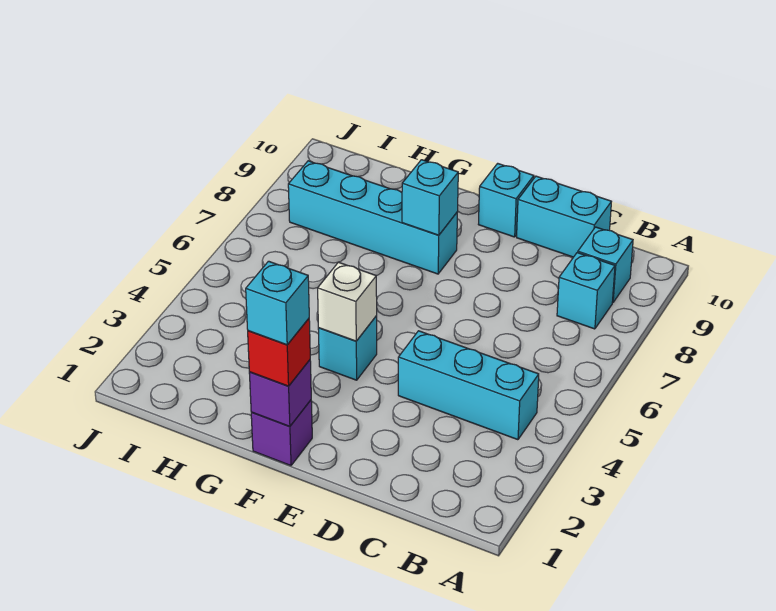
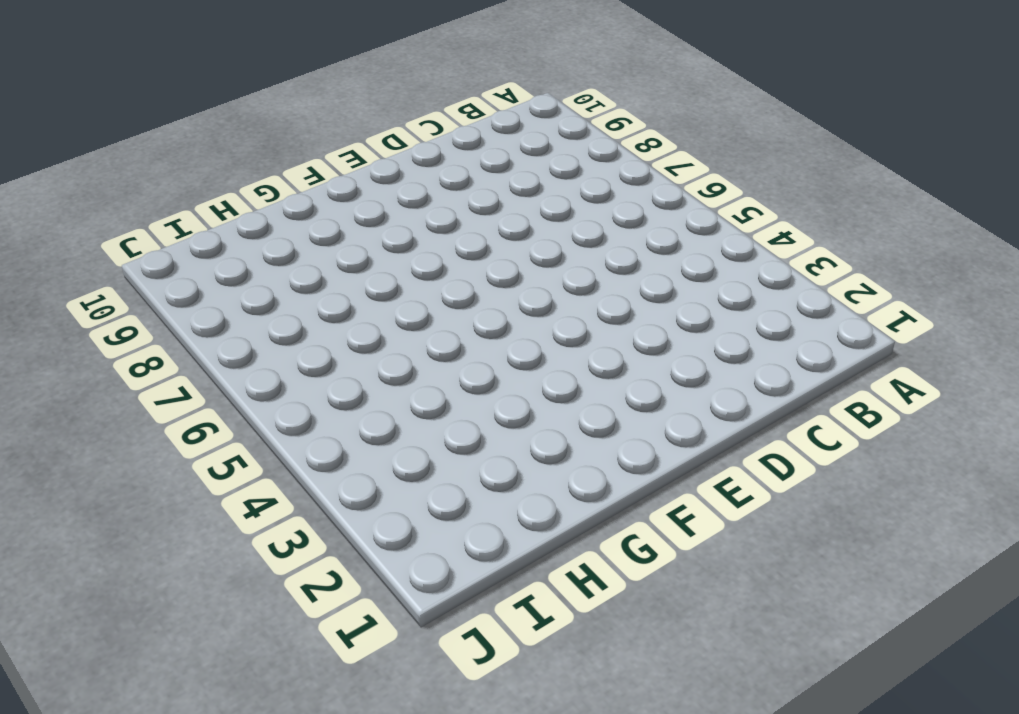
none -> cyan 1x3 brick [398,331,539,440]
none -> cyan 1x1 brick [557,253,615,329]
none -> cyan 1x1 brick [578,227,633,303]

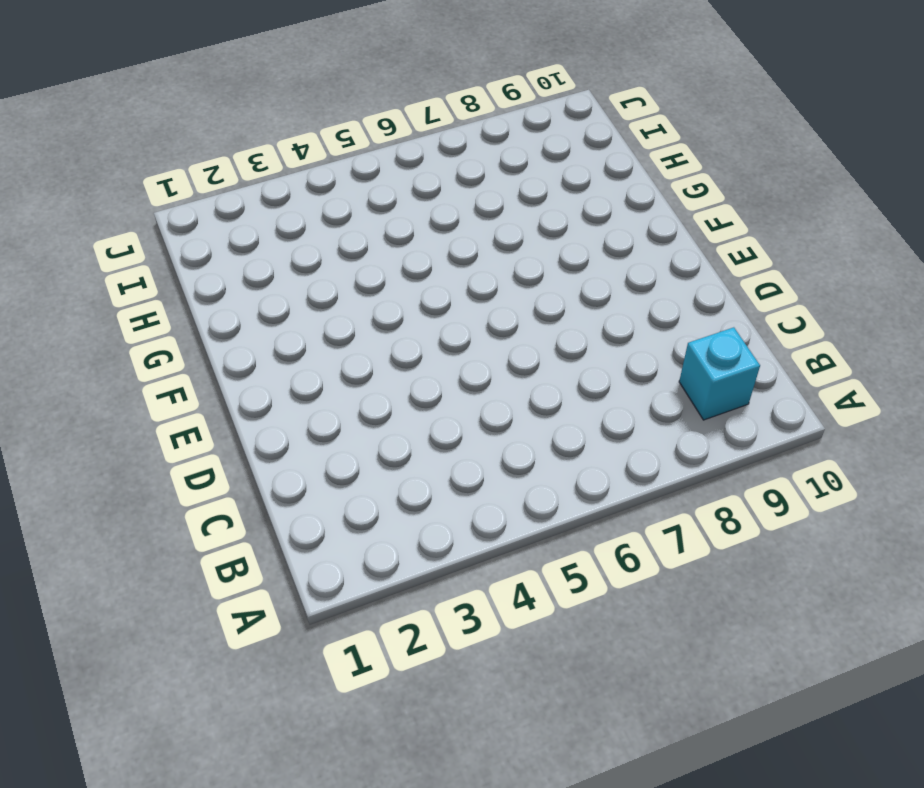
none -> cyan 1x3 brick [398,331,539,440]
none -> cyan 1x1 brick [557,253,615,329]
none -> cyan 1x2 brick [517,176,611,257]

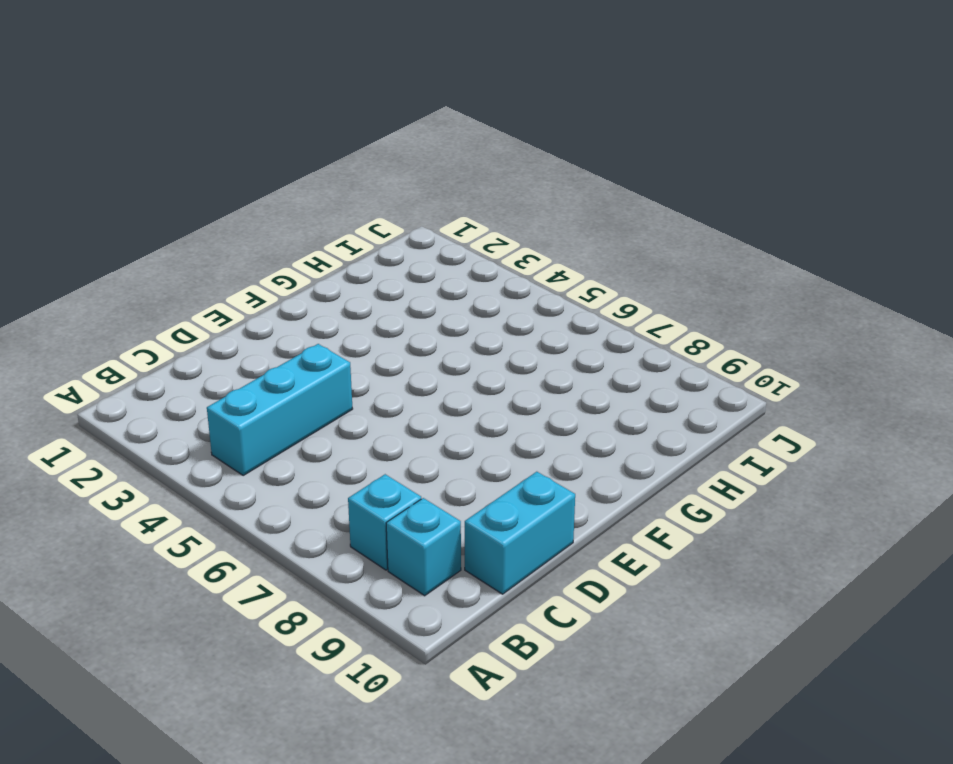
none -> cyan 1x1 brick [478,163,534,237]
none -> purple 1x1 brick [251,400,312,466]
none -> cyan 1x1 brick [318,316,377,380]

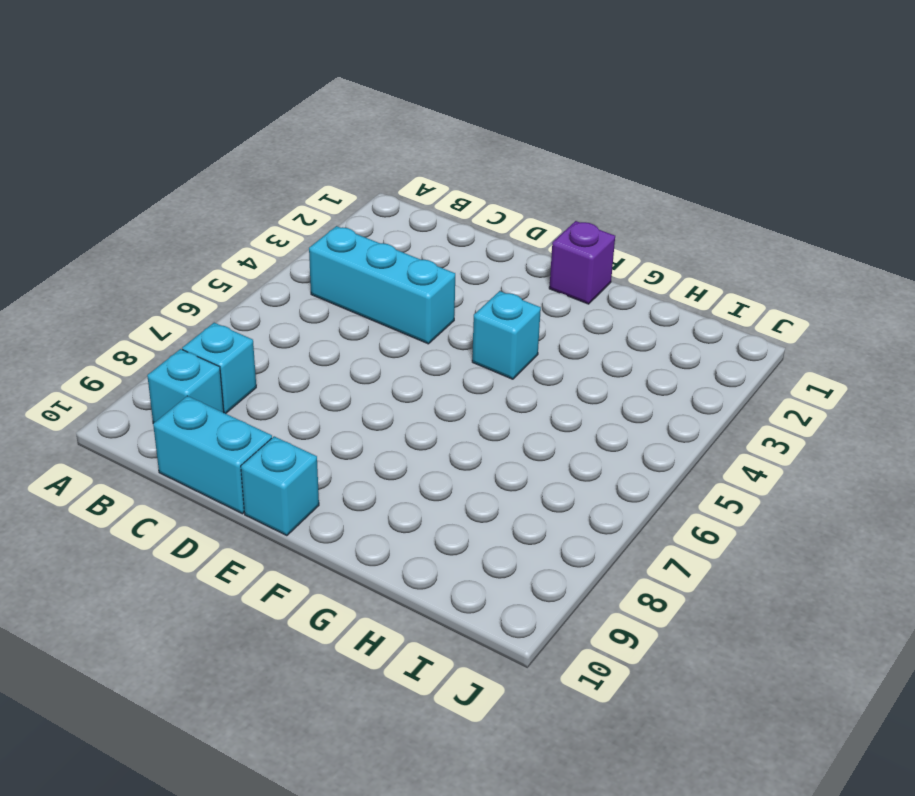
none -> cyan 1x4 brick [288,161,458,274]
none -> purple 1x1 brick [249,360,311,427]
none -> white 1x1 brick [318,262,377,341]

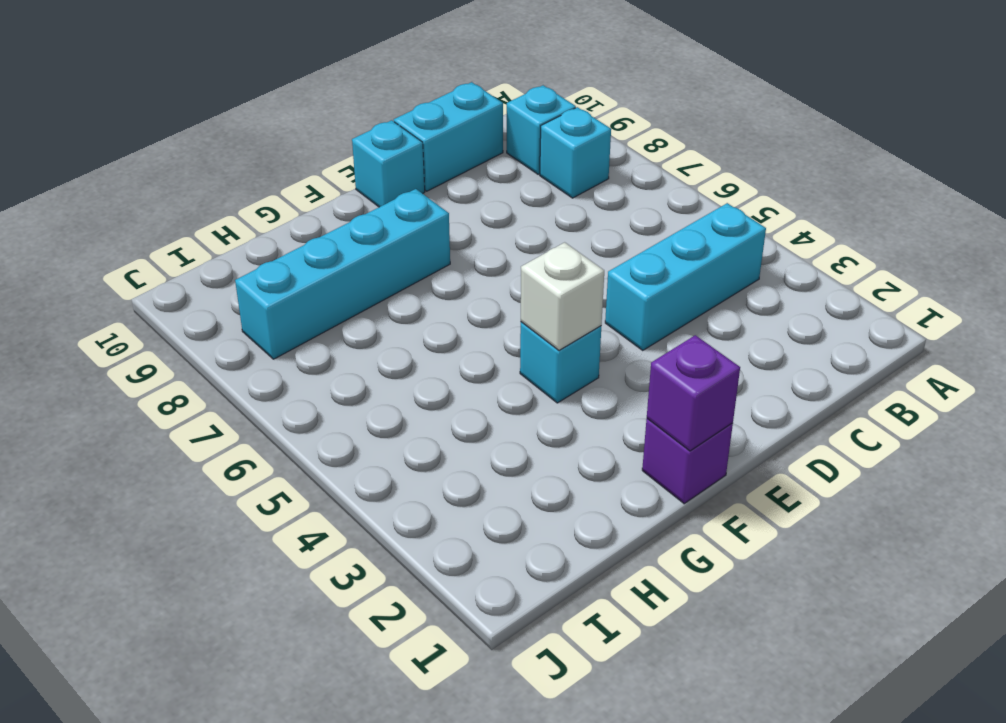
none -> cyan 1x1 brick [402,160,458,235]
none -> red 1x1 brick [248,319,310,386]
none -> cyan 1x1 brick [246,261,309,345]

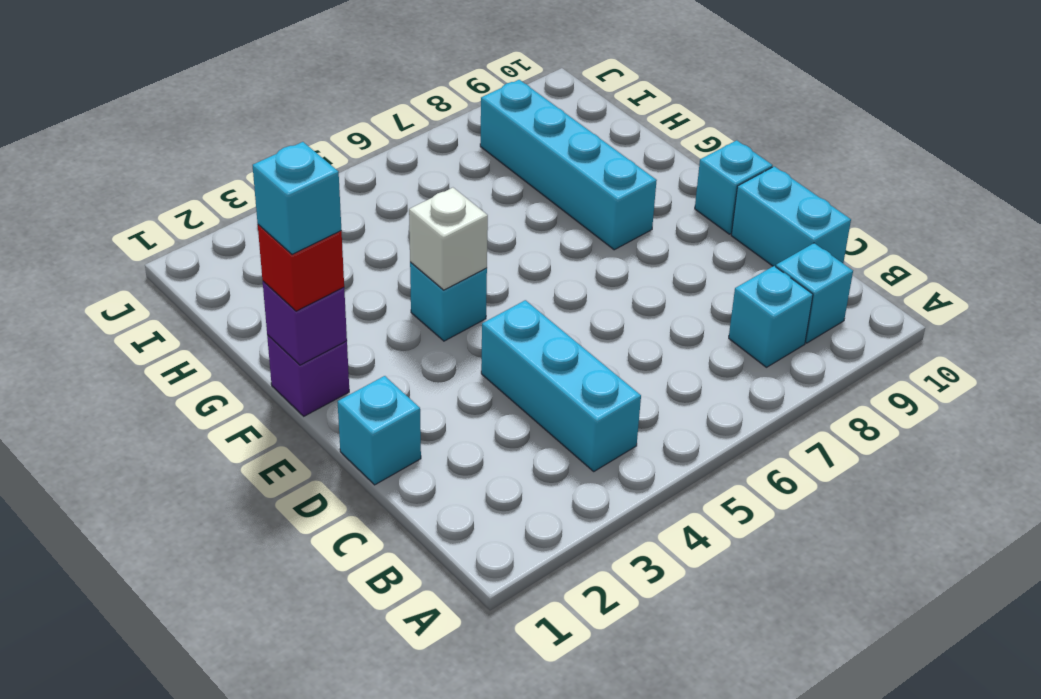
cyan 1x1 brick [338,376,421,485] -> cyan 1x1 brick moved to [402,160,458,235]

